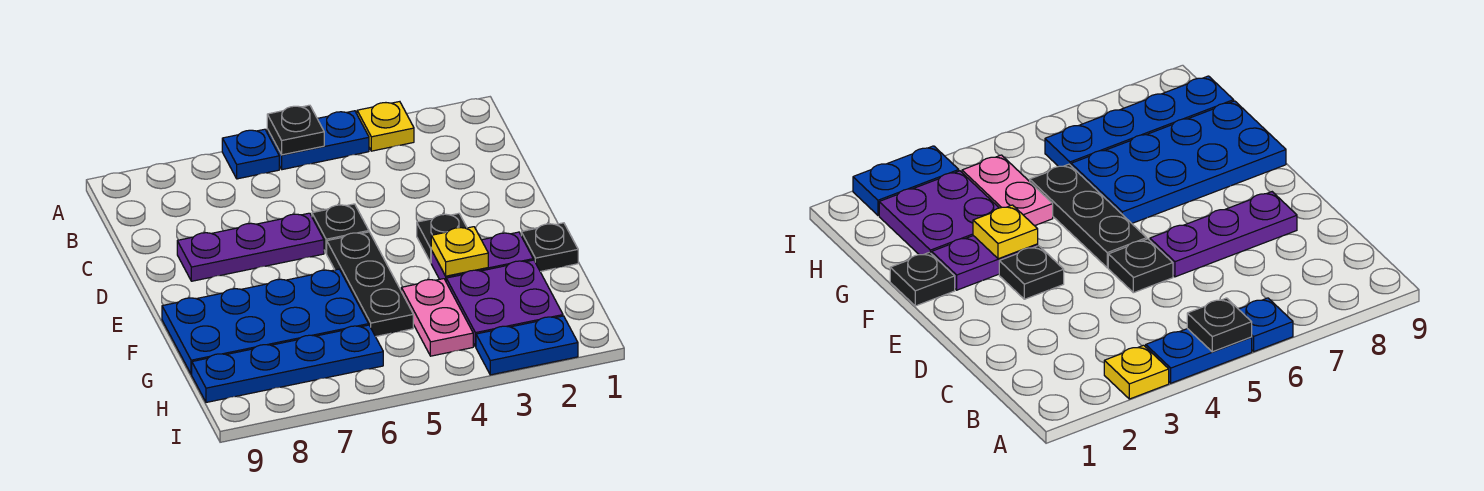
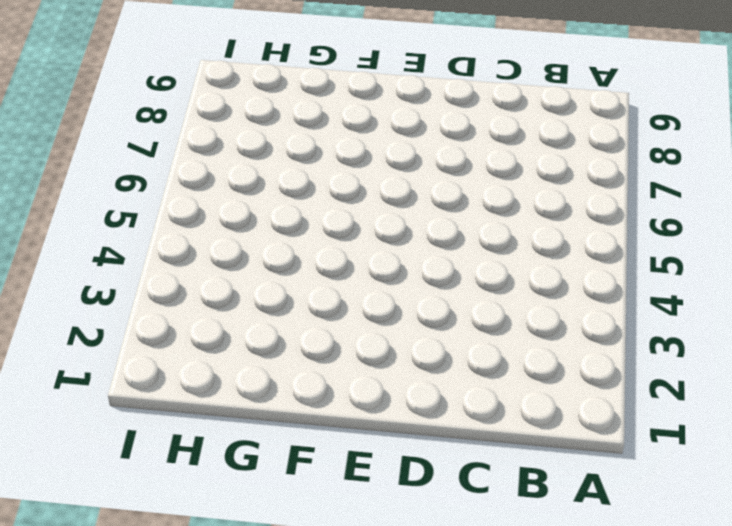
none -> yellow 1x1 plate [357,102,414,151]
none -> blue 1x2 plate [267,111,369,170]
none -> blue 1x1 plate [222,129,279,179]

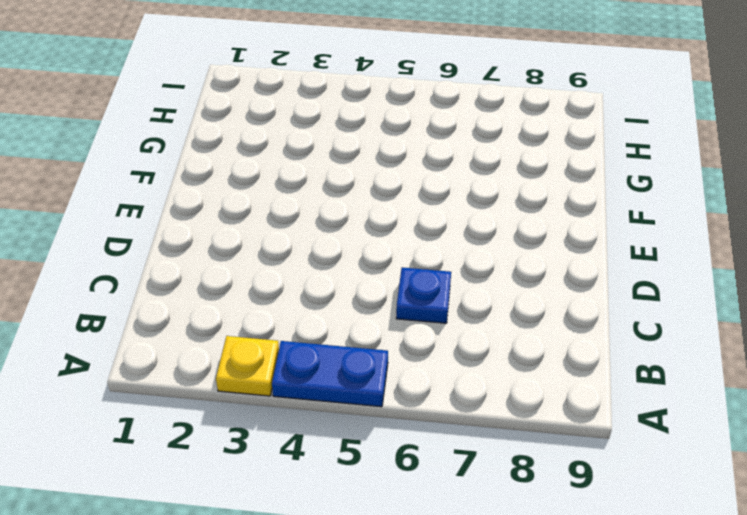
blue 1x1 plate [396,267,451,323] -> blue 1x1 plate moved to [222,129,279,179]
none -> black 1x1 plate [312,204,369,254]
none -> purple 1x3 plate [177,213,324,281]
none -> black 1x1 plate [417,213,467,262]

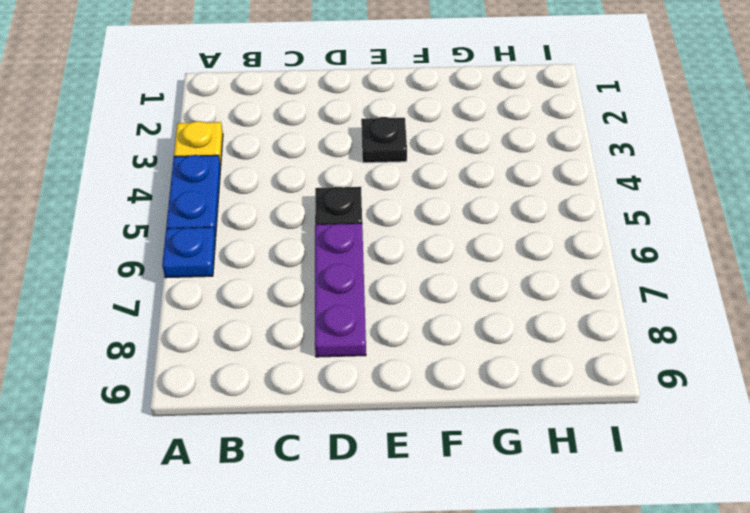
none -> black 1x3 plate [327,232,413,337]
none -> black 1x1 plate [521,223,578,272]
none -> purple 1x2 plate [431,232,533,281]

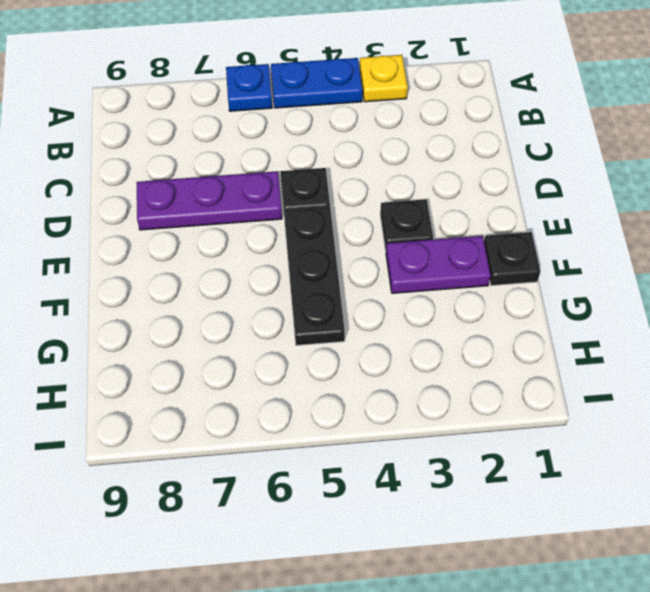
none -> blue 2x4 plate [162,269,369,375]
none -> purple 2x2 plate [446,260,563,347]
none -> pink 1x2 plate [401,279,473,356]

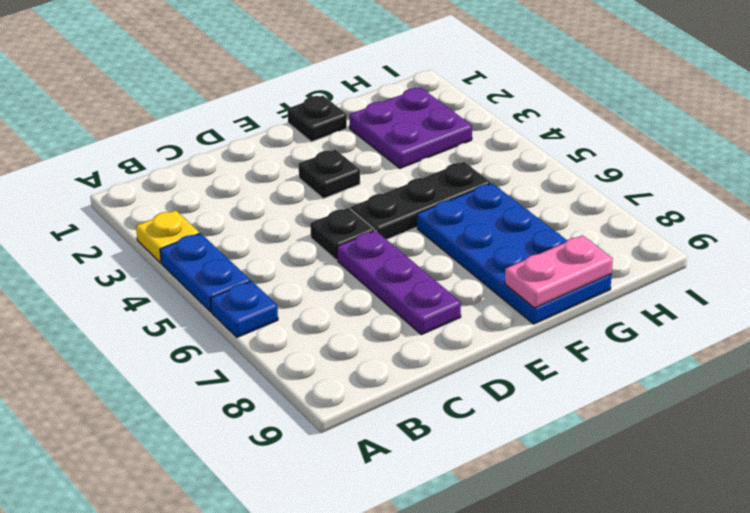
pink 1x2 plate [505,235,613,308] -> pink 1x2 plate moved to [401,279,473,356]
none -> purple 1x2 plate [431,232,533,281]
none -> blue 1x4 plate [192,325,383,402]
none -> blue 1x2 plate [476,316,578,375]

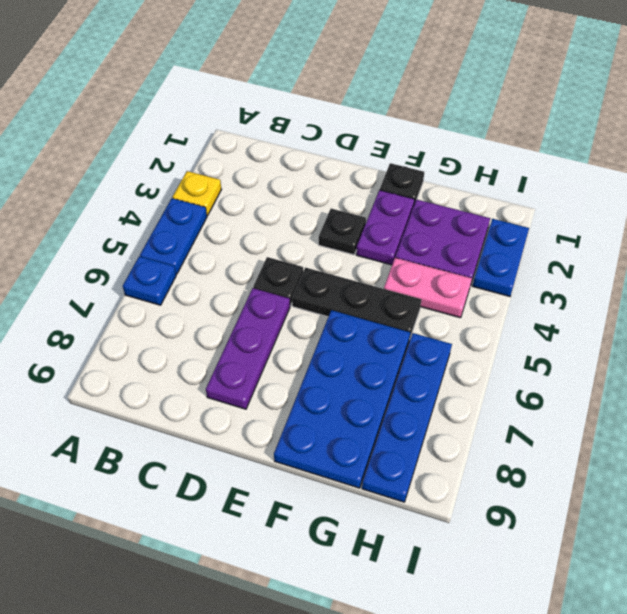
none -> black 1x1 plate [267,105,324,155]
none -> yellow 1x1 plate [431,227,488,276]

